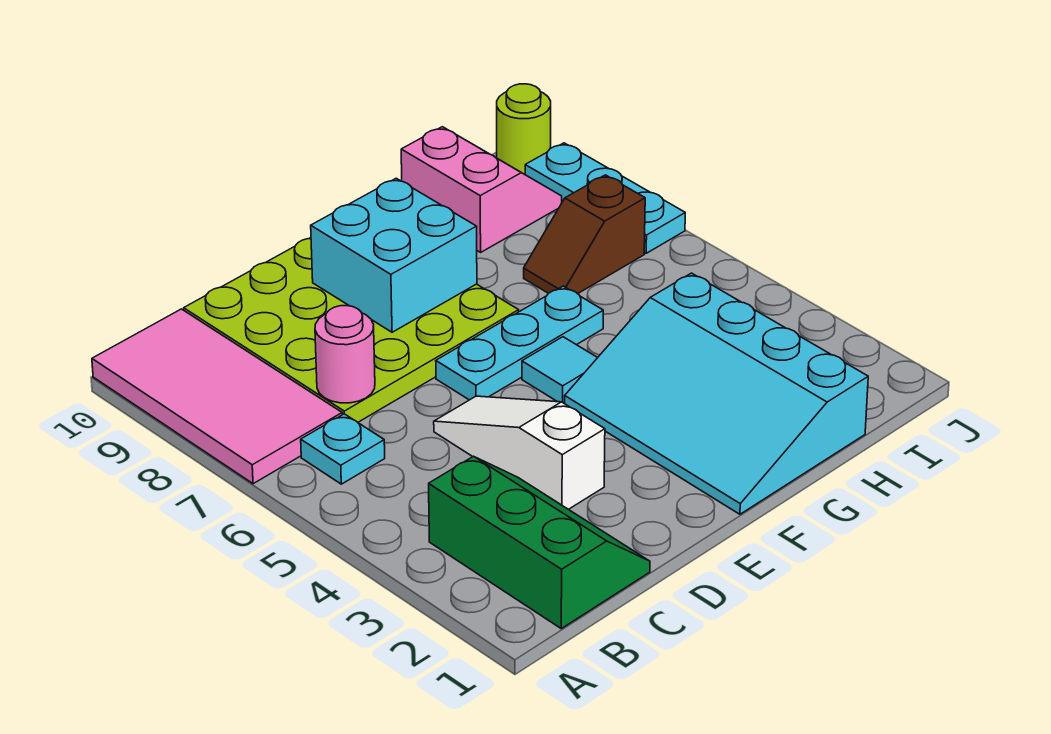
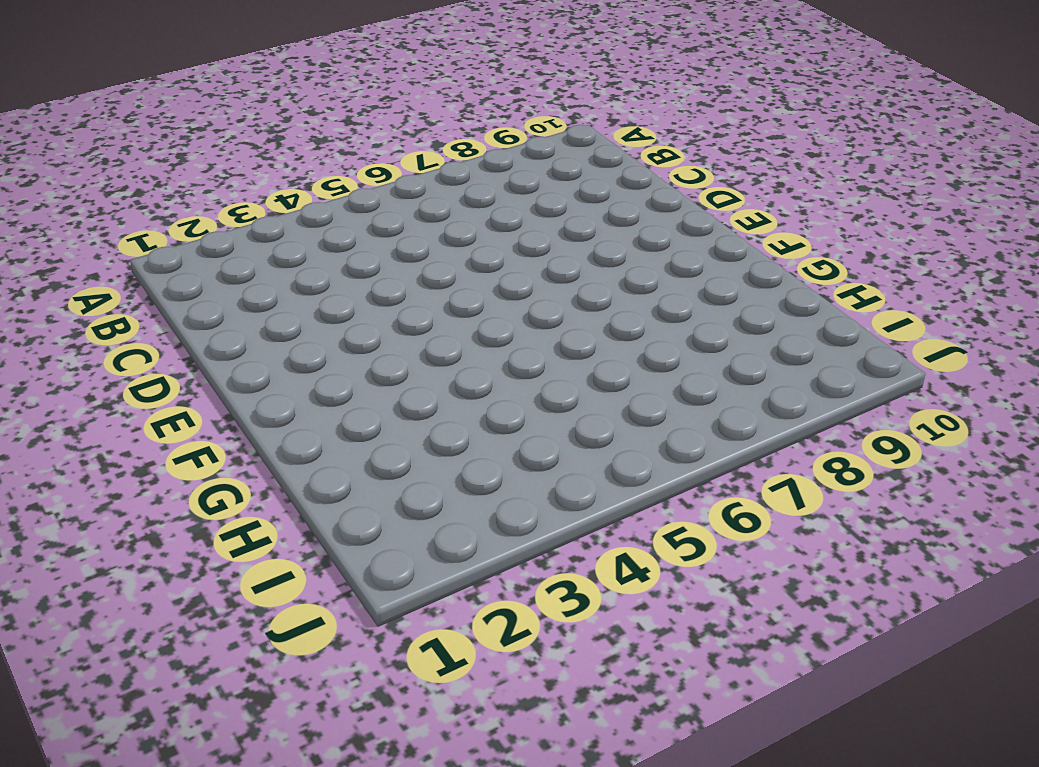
none -> pink 2x4 tile [92,309,342,484]
none -> green 2x3 slope [429,456,650,628]
none -> cyan 1x1 plate [301,414,385,484]

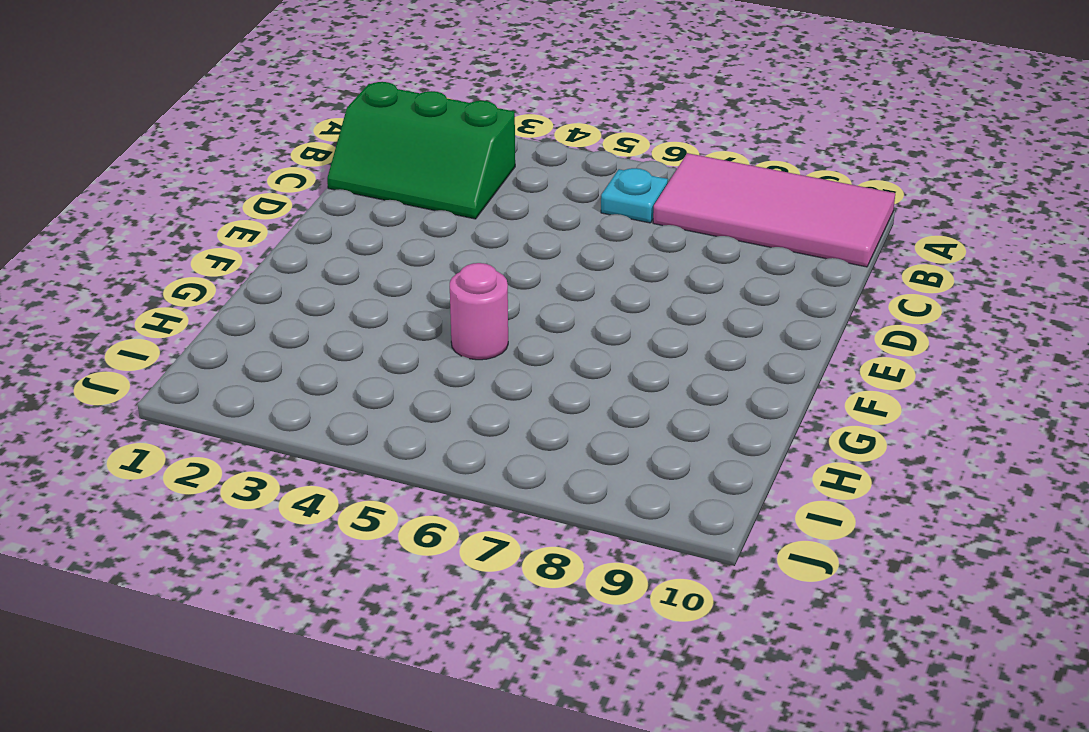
pink 1x1 round brick [450,263,508,360] -> pink 1x1 round brick moved to [315,306,375,403]
none -> lime 4x4 plate [184,238,519,422]
none -> white 1x3 slope [434,396,605,509]
none -> cyan 1x3 plate [436,286,603,400]

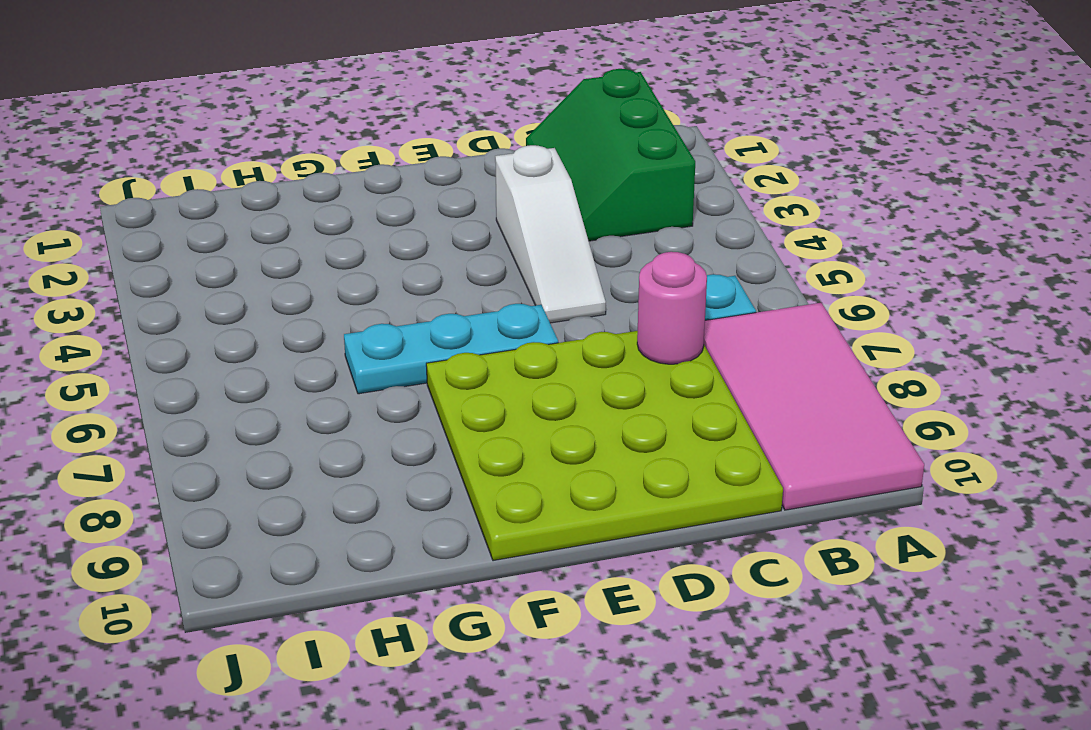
none -> cyan 3x4 slope [565,273,868,514]
none -> cyan 1x1 tile [522,337,597,404]
none -> brown 1x2 slope [524,175,645,294]

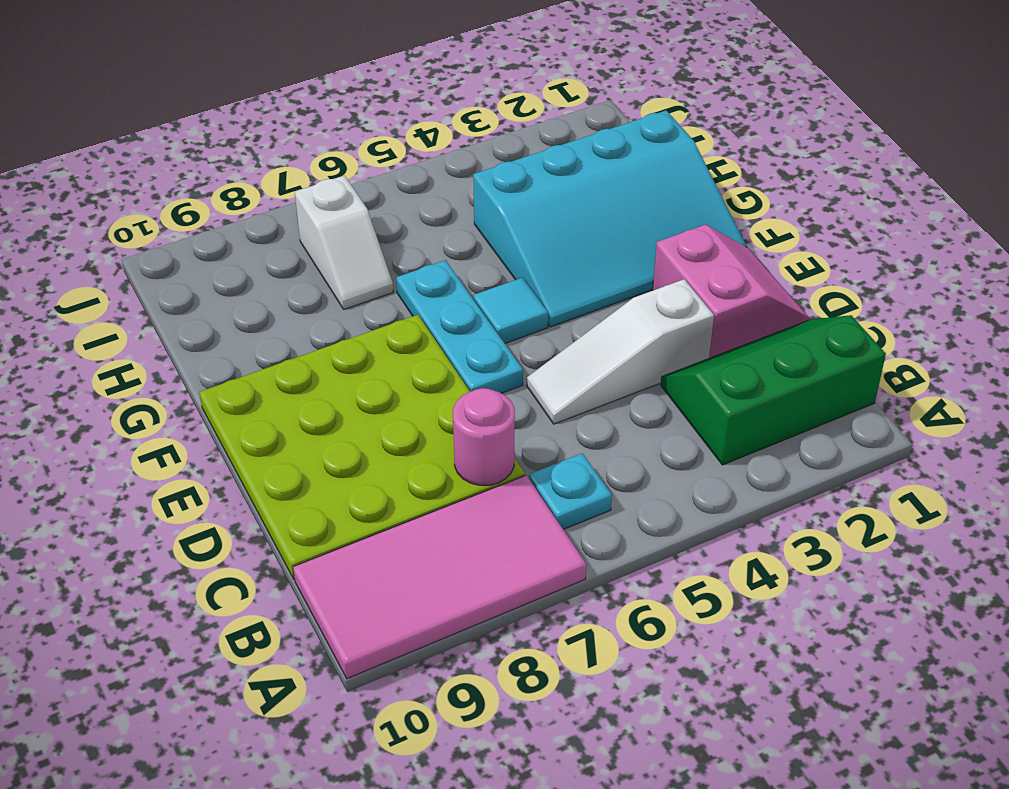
pink 2x2 slope [653,225,809,358] -> pink 2x2 slope turned to [401,127,562,252]
white 1x2 slope [295,176,393,309] -> brown 1x2 slope [524,175,645,294]
none -> cyan 1x3 plate [525,143,685,253]
none -> lime 1x1 round brick [497,84,551,174]
none -> cyan 2x2 brick [311,178,477,332]

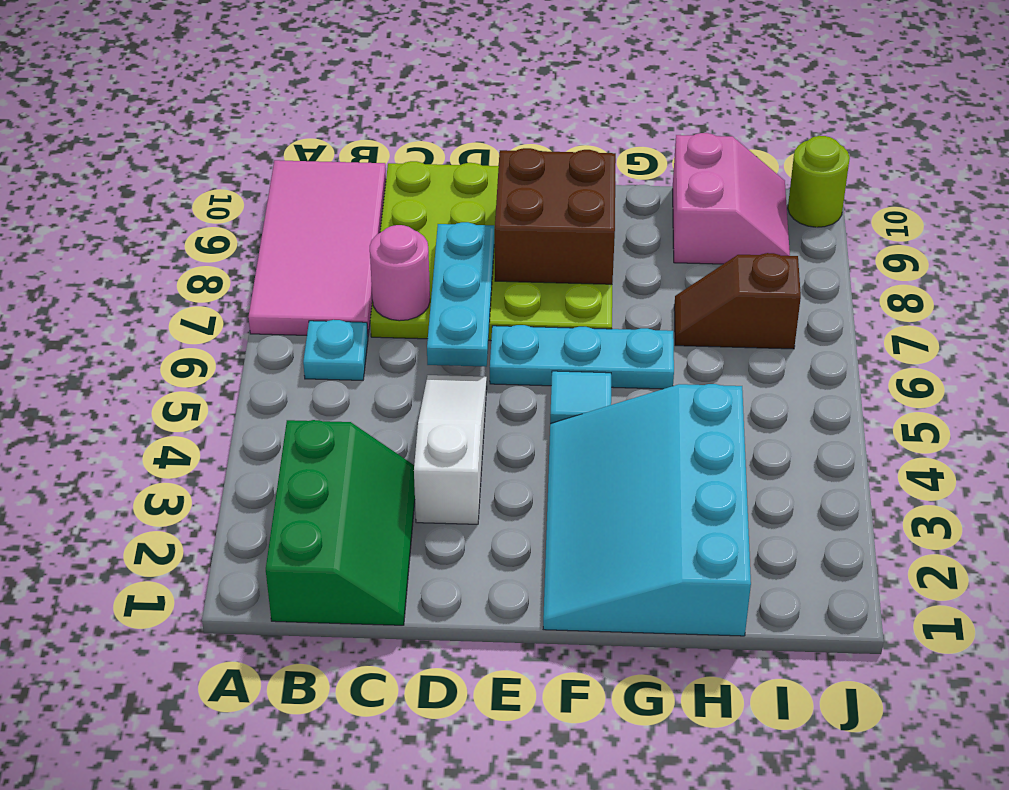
cyan 1x3 plate [427,222,494,367] -> cyan 1x3 plate moved to [525,143,685,253]
brown 2x2 brick [495,148,616,284] -> cyan 2x2 brick [311,178,477,332]

